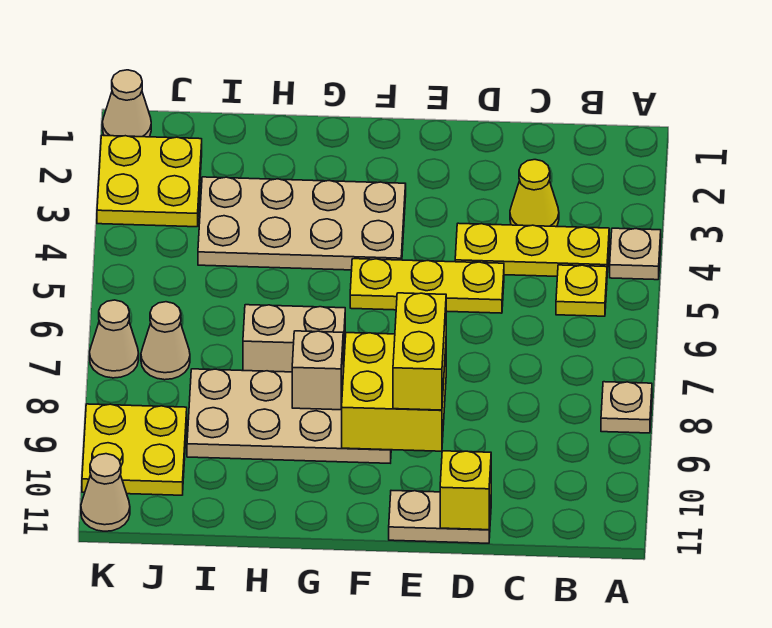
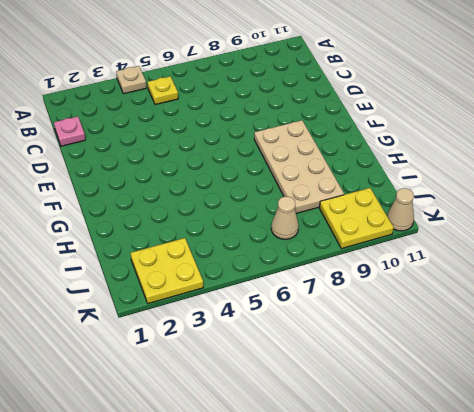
pink 1x1 plate [54,117,85,146] -> none
none -> tan 1x1 plate [601,382,652,433]
none -> yellow 1x3 plate [455,223,609,276]
none -> yellow 1x1 cone [510,160,559,227]

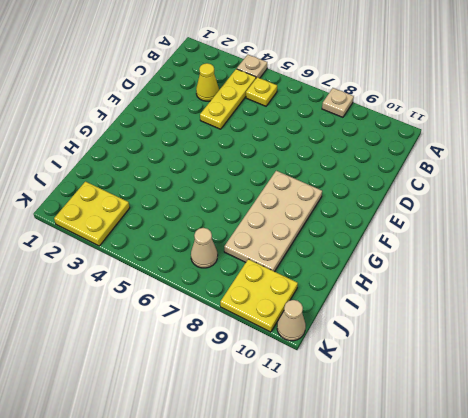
none -> yellow 1x3 plate [350,259,504,313]
none -> tan 1x2 plate [389,491,491,543]
none -> tan 2x4 plate [198,177,406,270]

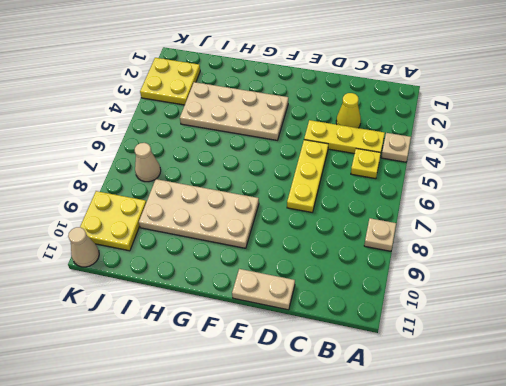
yellow 1x3 plate [287,140,328,212] -> yellow 1x3 plate turned to [350,259,504,313]
none -> tan 1x2 brick [243,305,345,373]
none -> tan 1x1 cone [102,70,151,137]
none -> tan 1x1 cone [90,300,139,378]

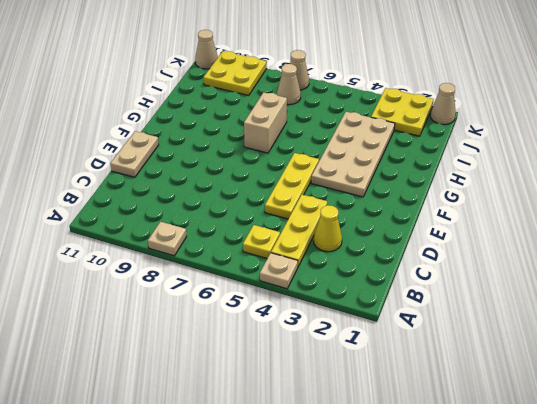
none -> tan 2x4 plate [187,369,391,463]
none -> yellow 1x1 brick [440,451,491,530]
none -> yellow 2x2 brick [341,333,446,451]

